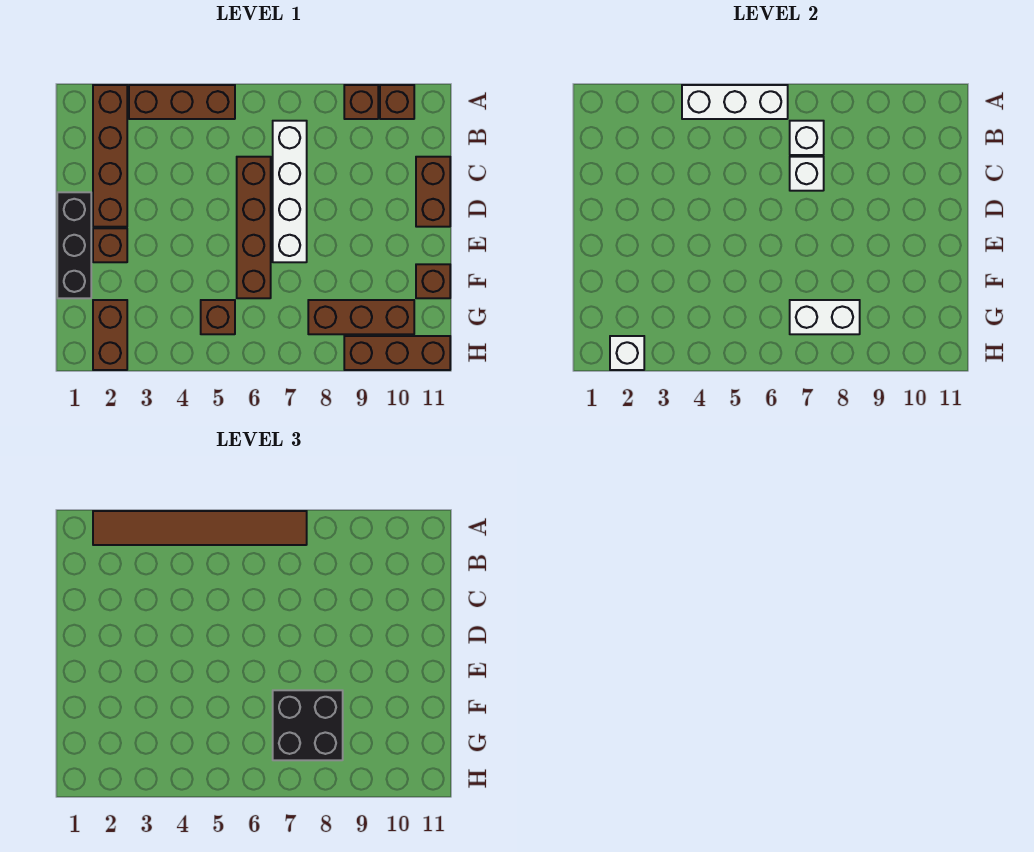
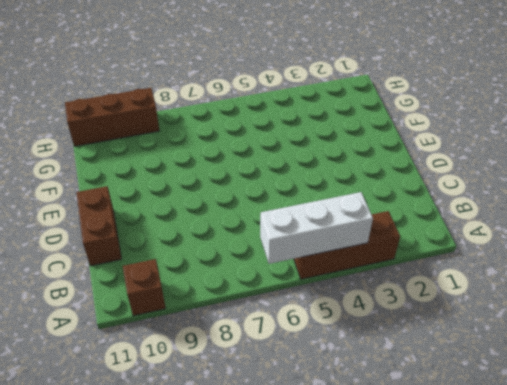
none -> brown 1x4 brick [93,85,127,227]
none -> brown 1x1 brick [344,85,378,119]
none -> white 1x4 brick [273,121,307,262]

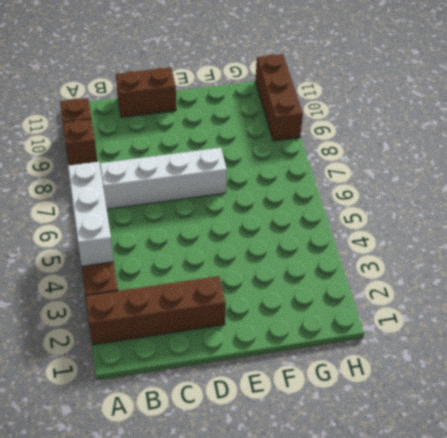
none -> brown 1x4 brick [237,157,271,298]
none -> black 1x3 brick [57,192,91,298]
none -> brown 1x1 brick [93,228,127,262]

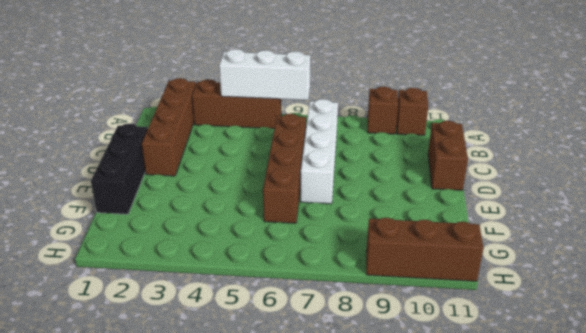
none -> brown 1x1 brick [93,228,127,262]
none -> brown 1x1 brick [416,264,450,298]
none -> brown 1x2 brick [93,300,127,370]

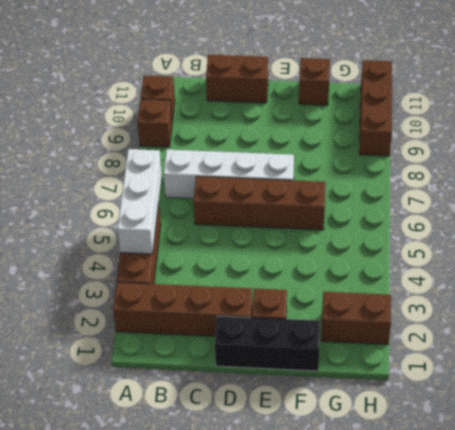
none -> brown 1x1 brick [201,300,235,334]
none -> brown 1x3 brick [308,300,414,334]
none -> white 1x1 brick [790,121,824,155]

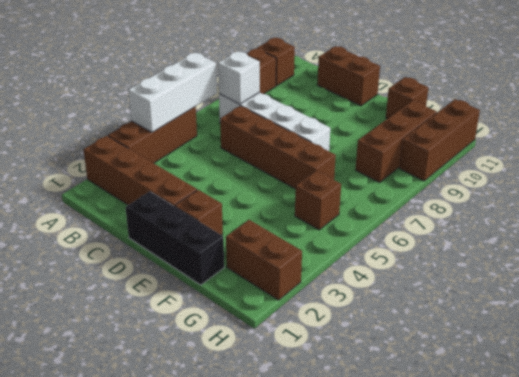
none -> white 1x1 brick [790,157,824,191]
none -> white 1x2 brick [790,300,860,334]
none -> white 1x1 brick [610,336,644,370]

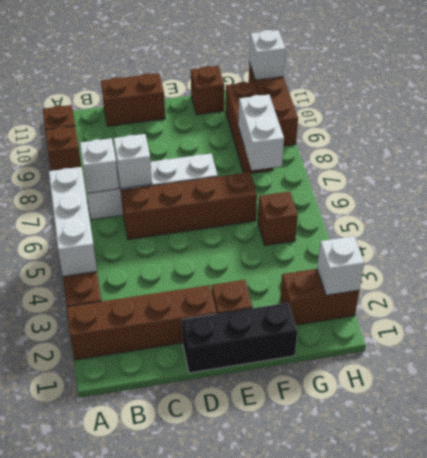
white 1x1 brick [249,30,286,80] -> none
none -> brown 1x6 tile [93,511,307,545]
none -> black 2x2 brick [273,690,343,760]

